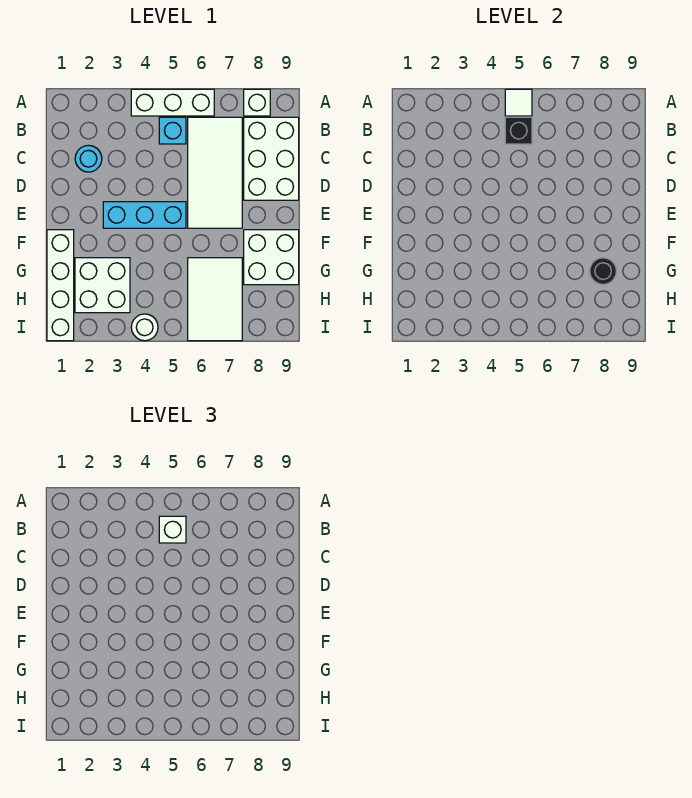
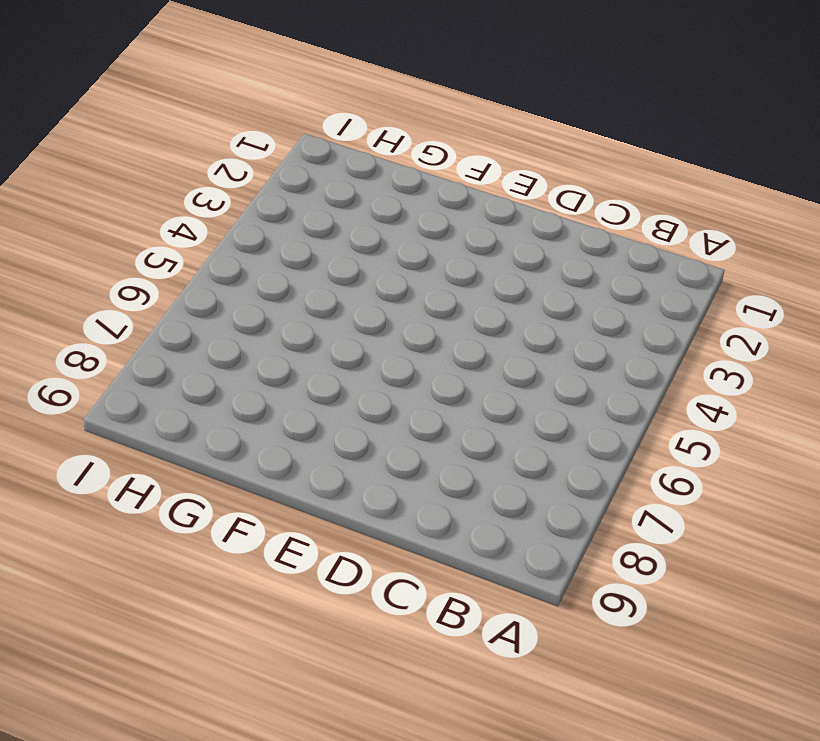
none -> white 1x3 brick [131,89,214,116]
none -> white 1x1 brick [244,89,270,116]
none -> cyan 1x1 brick [159,117,186,144]

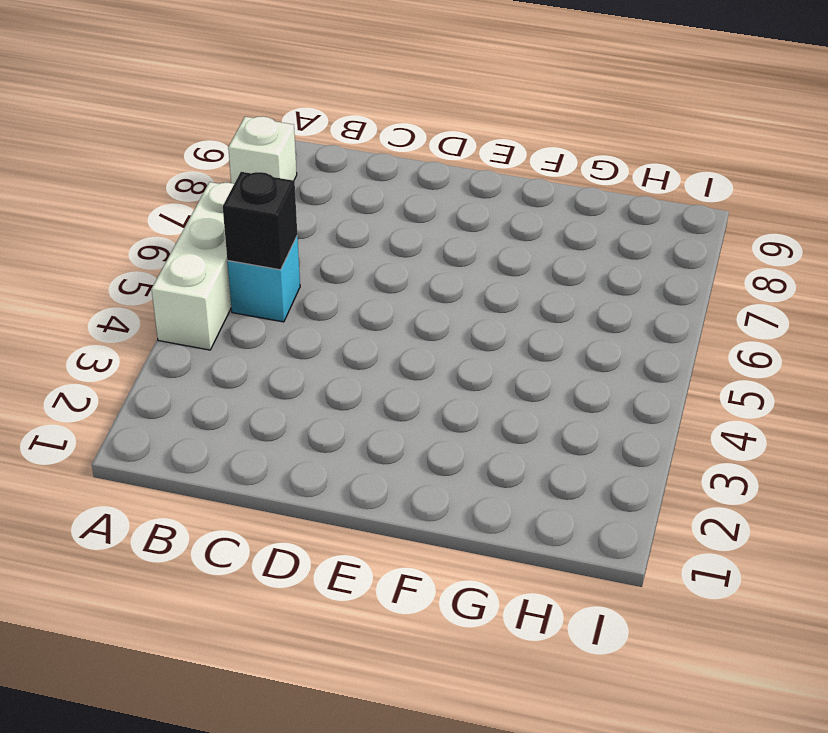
none -> white 2x4 tile [188,117,242,228]
none -> white 2x3 brick [244,117,299,200]
none -> cyan 1x1 round brick [75,145,102,172]

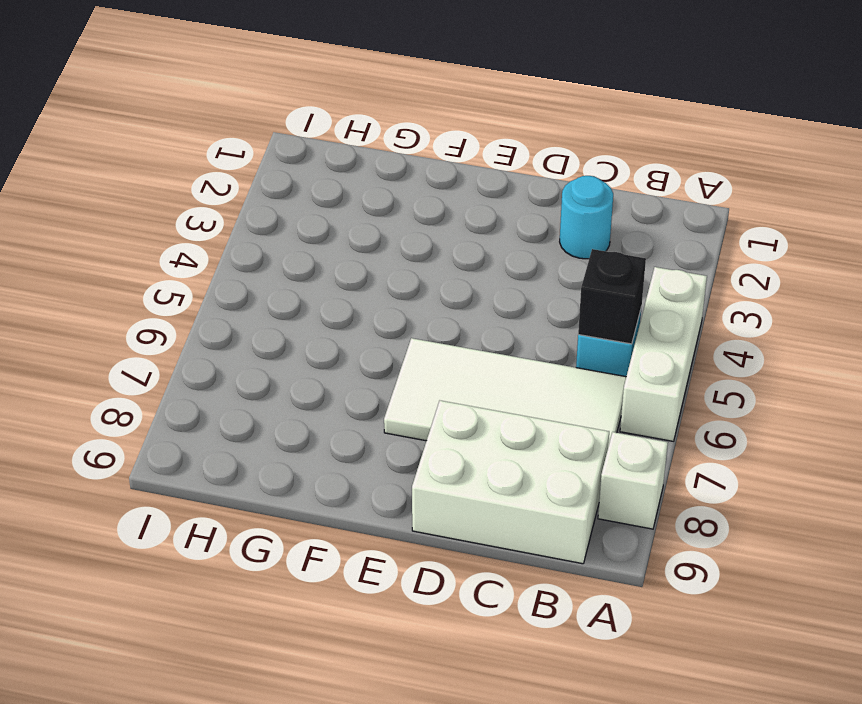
none -> cyan 1x3 brick [103,202,186,228]
none -> white 1x4 brick [47,230,74,341]
none -> white 2x2 brick [244,230,299,285]

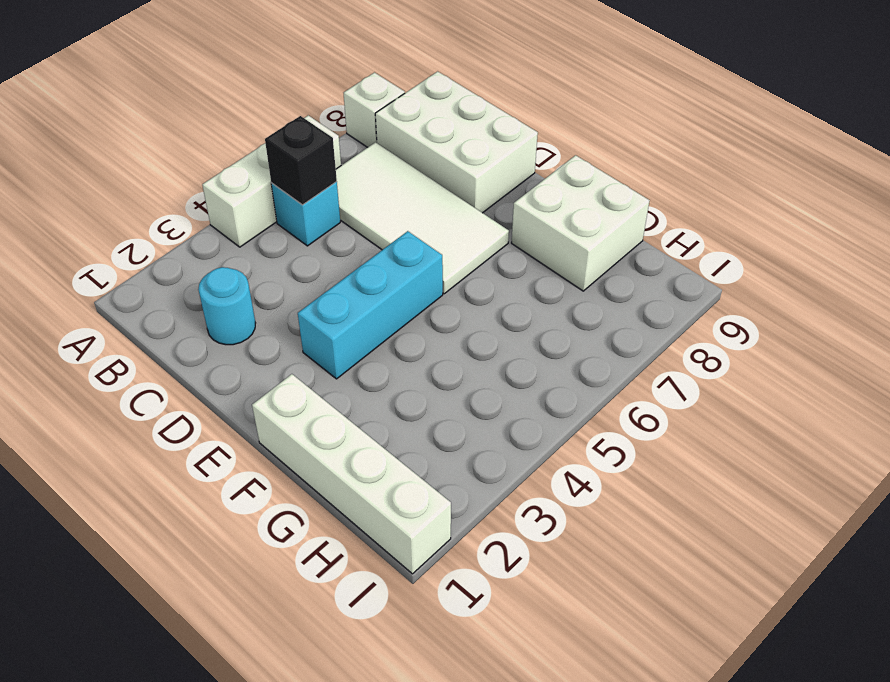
none -> white 2x2 brick [75,258,130,313]
none -> white 2x3 tile [188,258,242,341]
none -> white 1x1 round brick [131,314,158,341]

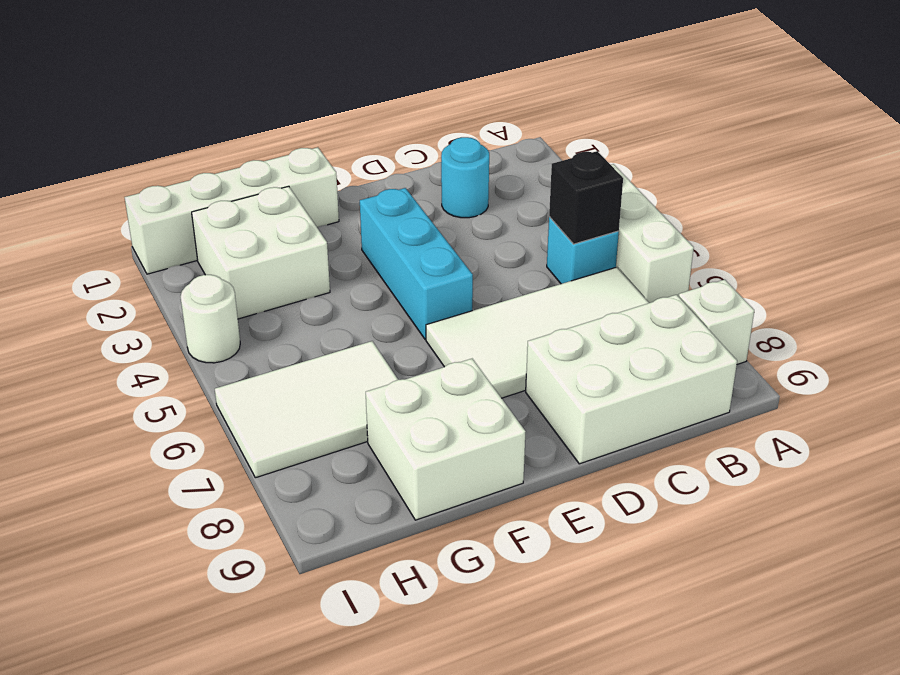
none -> white 1x1 tile [505,89,532,116]
none -> black 1x1 round brick [590,258,616,284]
none -> white 1x1 brick [159,516,186,543]

